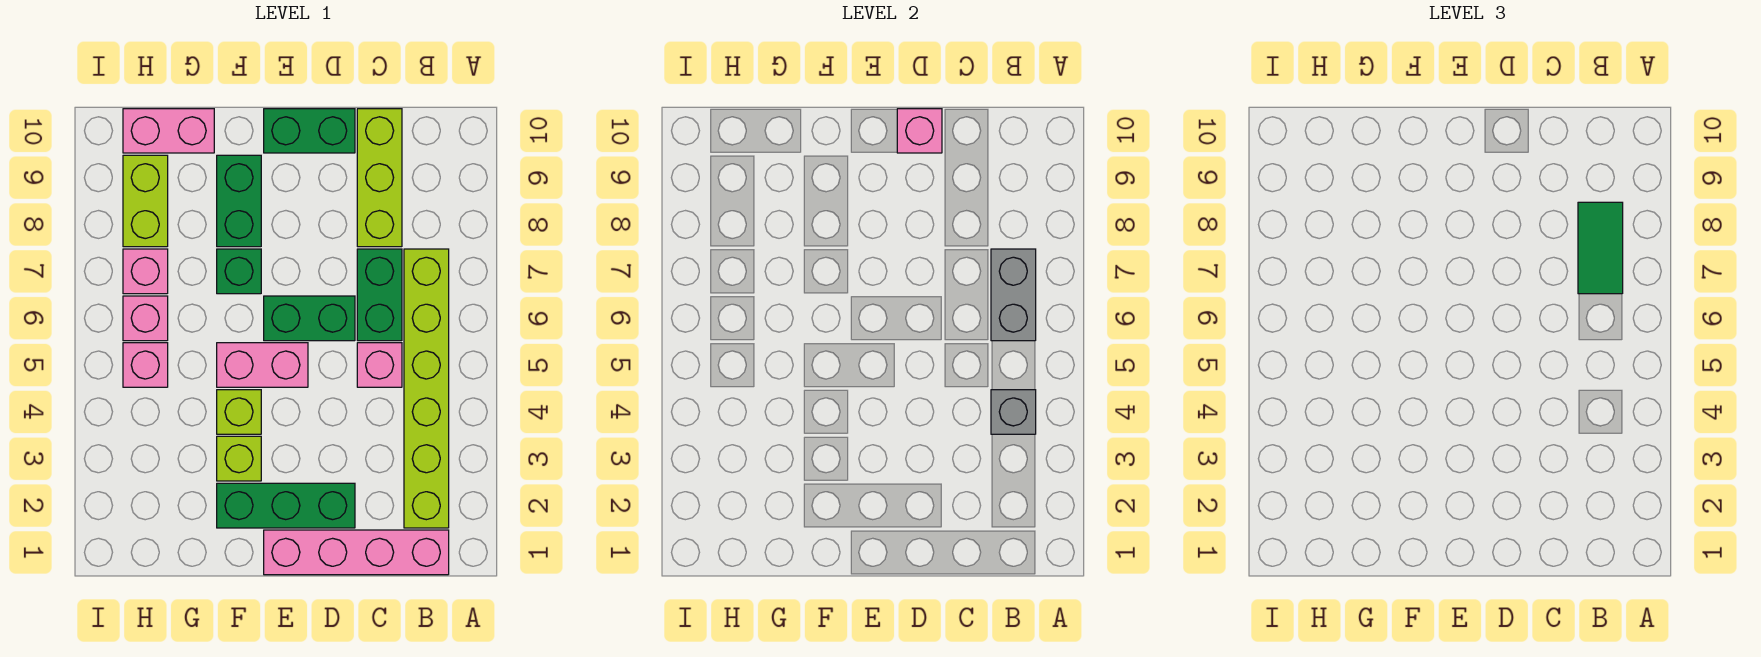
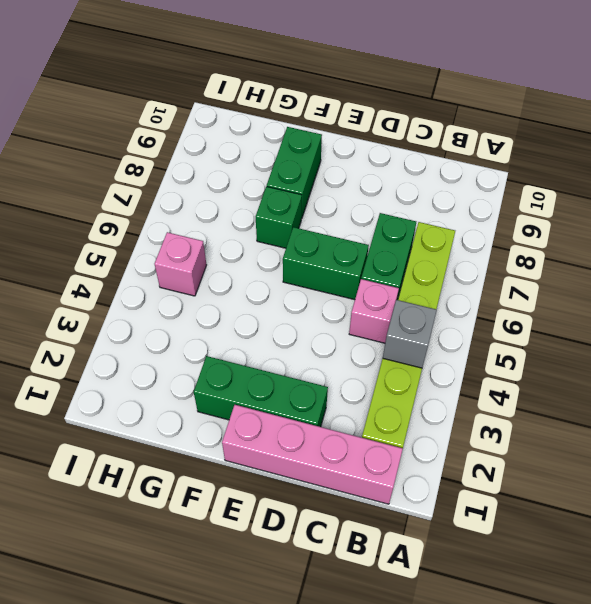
none -> lime 1x3 brick [357,109,402,247]
none -> green 1x2 brick [264,109,355,153]
none -> pink 1x2 brick [217,343,308,387]

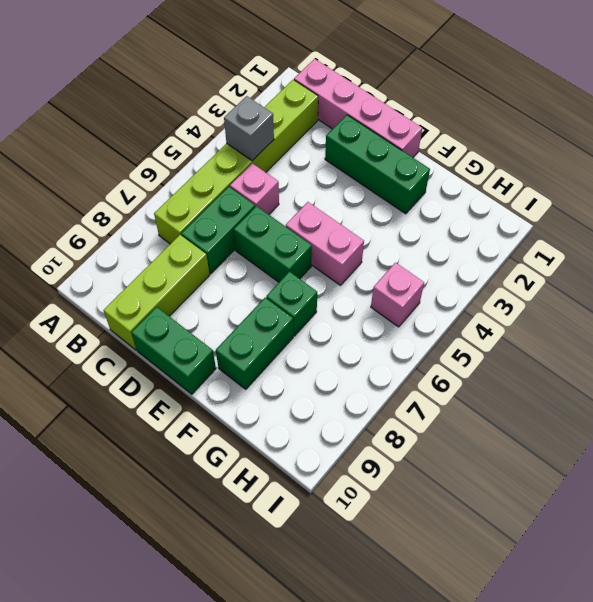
none -> lime 1x1 brick [217,436,261,481]
none -> lime 1x1 brick [217,390,261,434]
none -> pink 1x2 brick [123,109,214,153]

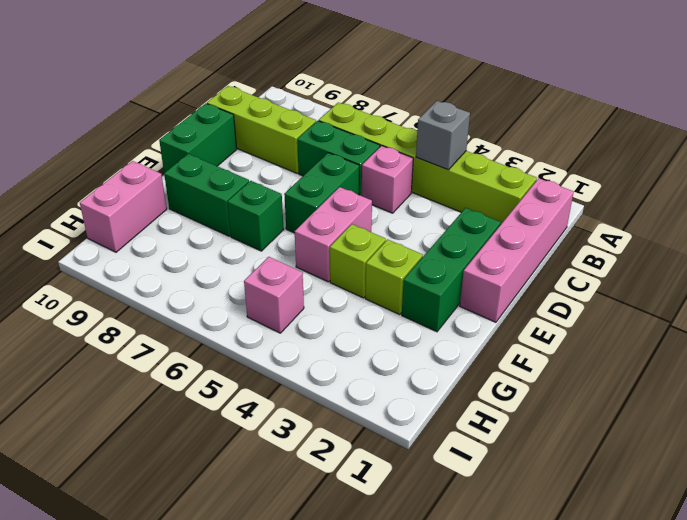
none -> pink 1x1 brick [123,296,168,341]
none -> pink 1x1 brick [123,249,168,294]
none -> lime 1x2 brick [123,155,168,247]

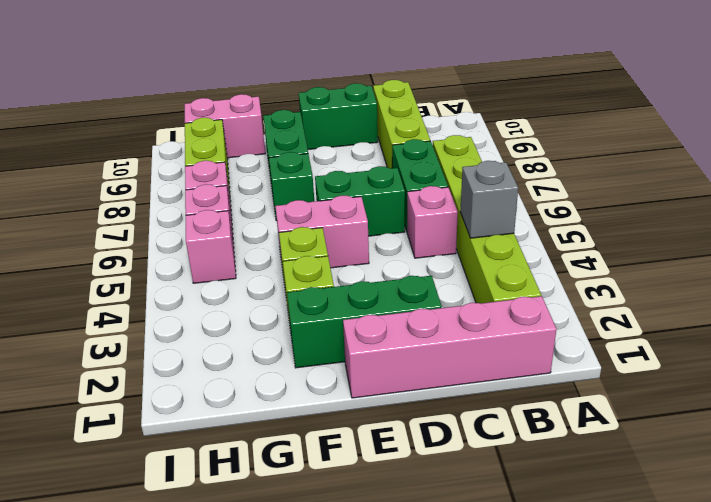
none -> grey 1x2 brick [991,249,1036,341]
none -> pink 1x1 brick [897,109,942,153]
none -> green 1x2 tile [1578,202,1623,294]

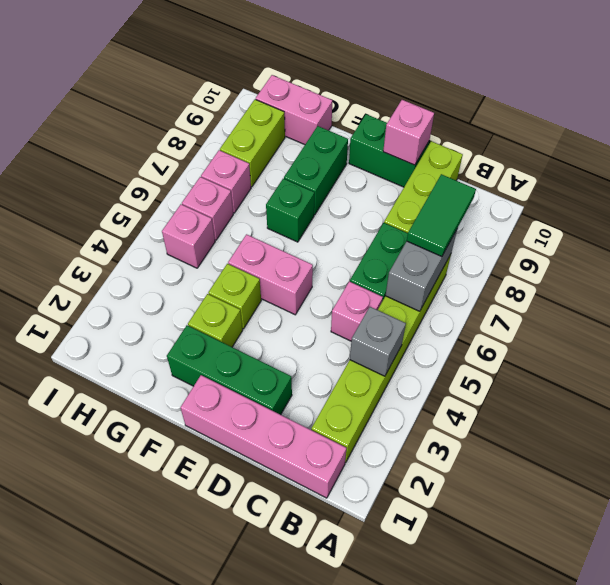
none -> green 1x2 brick [264,296,355,341]

